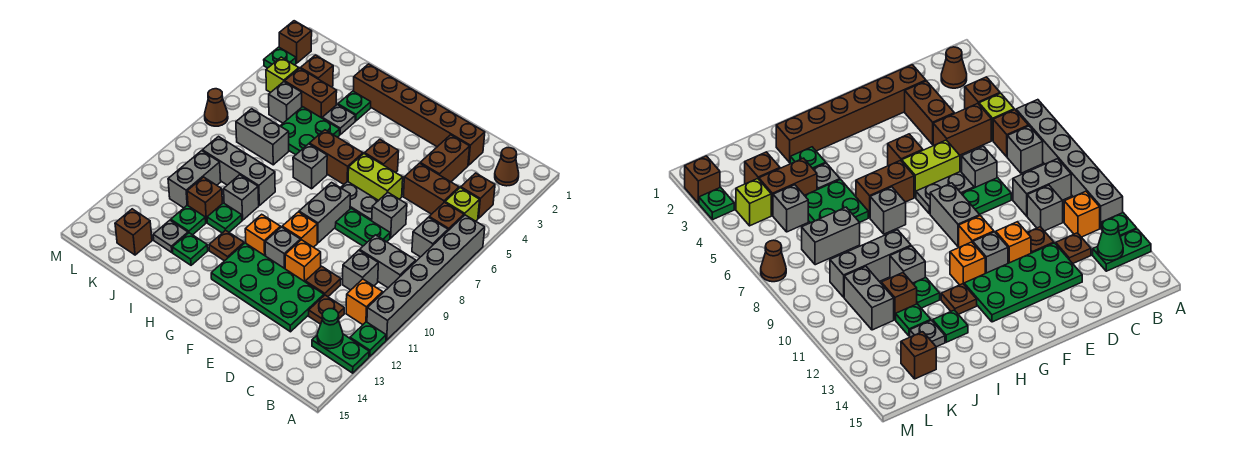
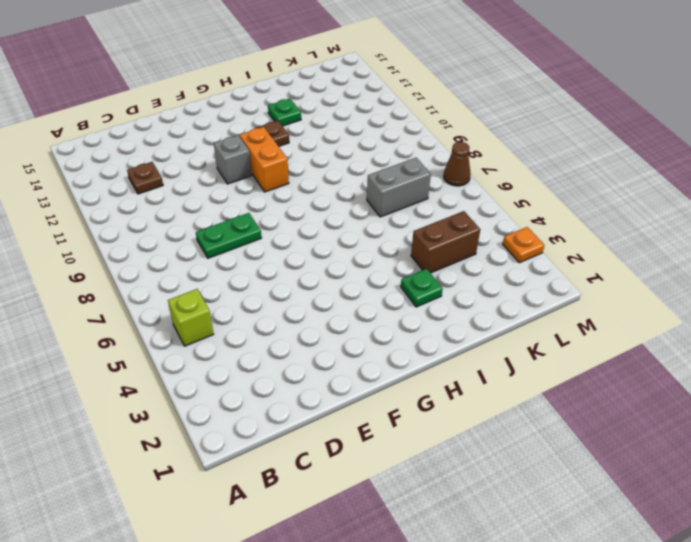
orange 1x2 brick [240,127,289,192] -> orange 1x1 brick [245,214,281,256]
orange 1x1 plate [503,227,545,263] -> green 1x1 plate [264,47,296,68]
none -> grey 1x6 brick [367,215,485,340]
none -> green 1x1 plate [350,322,386,357]
none -> green 1x2 plate [312,334,369,373]
none -> brown 1x1 cone [495,148,519,186]

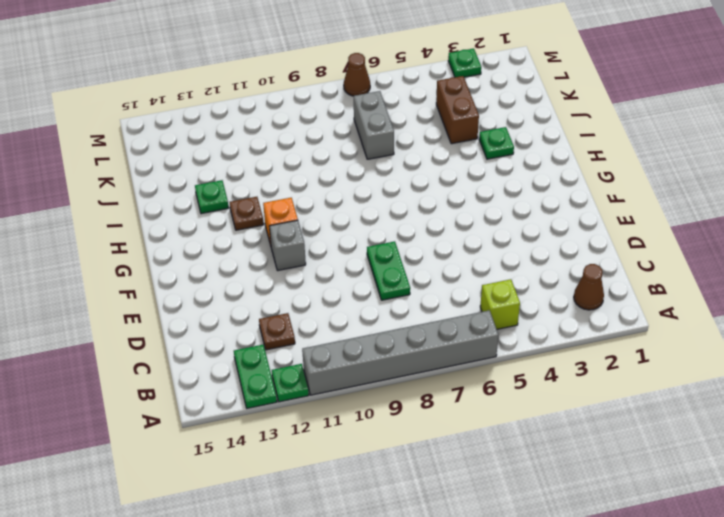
none -> brown 1x1 brick [461,173,495,219]
none -> brown 1x1 brick [429,202,464,230]
none -> grey 1x1 brick [412,217,448,257]
none -> grey 1x2 brick [360,235,416,288]

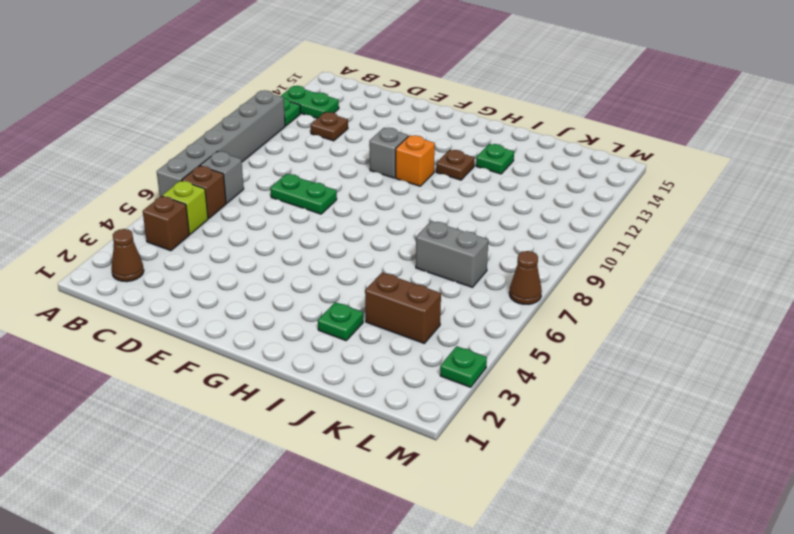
none -> grey 1x2 brick [360,235,416,288]
none -> orange 1x1 brick [346,279,383,325]
none -> brown 1x2 brick [403,163,459,214]
none -> grey 1x1 brick [343,250,378,290]

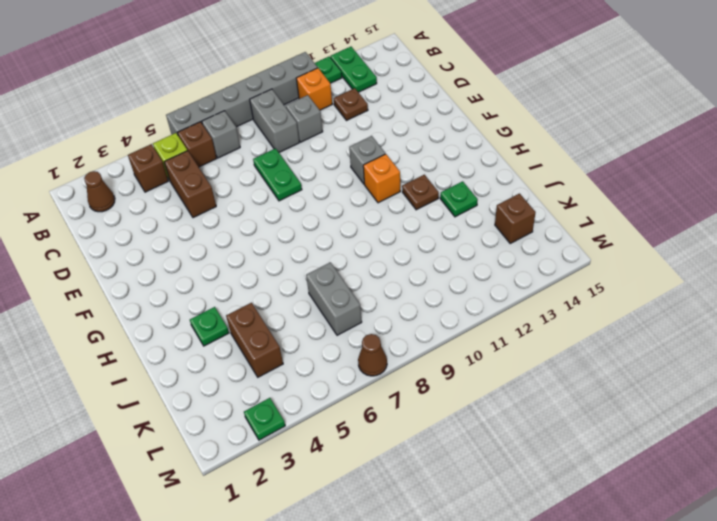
none -> brown 1x6 brick [353,64,485,165]
none -> brown 1x2 brick [420,135,470,182]
none -> grey 1x1 brick [372,192,407,238]
none -> brown 1x1 plate [305,266,341,297]

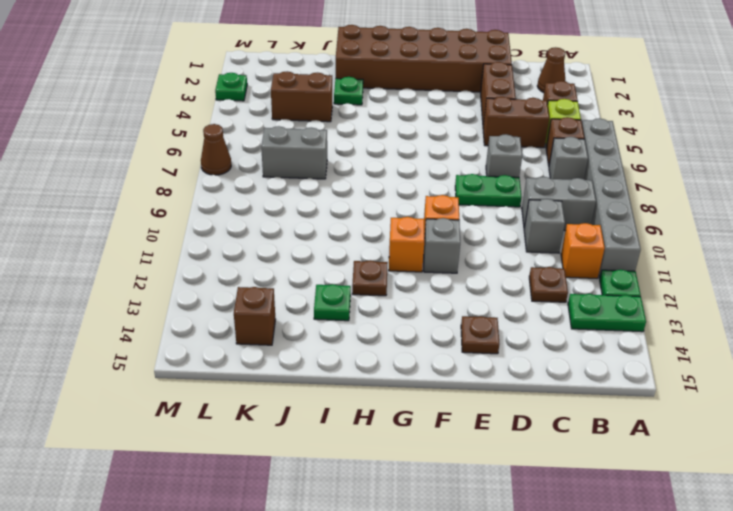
brown 2x6 brick [336,25,512,92] -> brown 1x6 brick [353,64,485,165]
brown 1x1 plate [461,316,499,354] -> brown 1x1 plate moved to [305,266,341,297]
none -> green 2x4 plate [211,243,324,332]
none -> lime 1x2 brick [348,154,403,201]
none -> grey 1x2 plate [341,181,378,221]
none -> orange 1x1 brick [285,240,321,281]

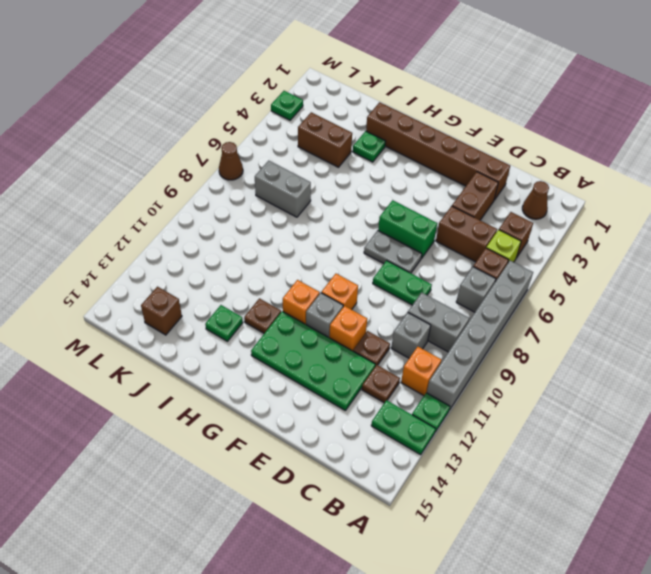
green 1x2 brick [378,200,437,258] -> lime 1x2 brick [348,154,403,201]
none -> grey 1x1 brick [372,192,407,238]
none -> brown 1x1 brick [365,139,399,173]
none -> grey 1x2 brick [299,182,350,243]
none -> brown 1x2 brick [309,130,363,184]

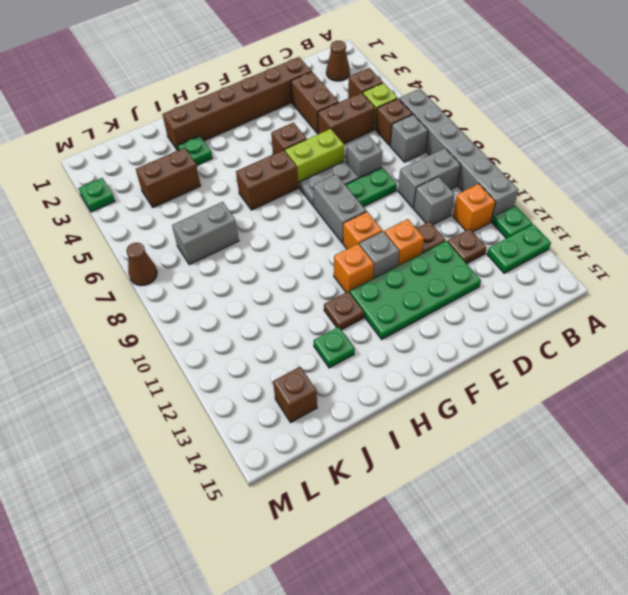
none -> grey 1x1 brick [293,144,327,189]
none -> grey 1x1 plate [322,105,355,134]
none -> green 2x2 plate [281,107,340,155]
none -> grey 1x3 brick [202,137,275,205]

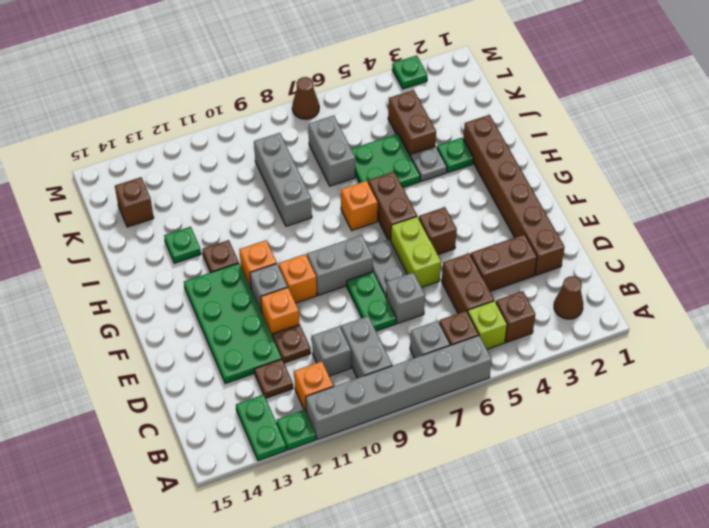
orange 1x1 brick [341,181,378,230] -> grey 1x1 brick [293,144,327,189]
none -> grey 1x1 brick [224,175,259,220]
none -> green 1x1 plate [207,203,242,233]
none -> brown 1x1 brick [187,177,222,223]
none -> green 1x1 plate [171,205,206,235]

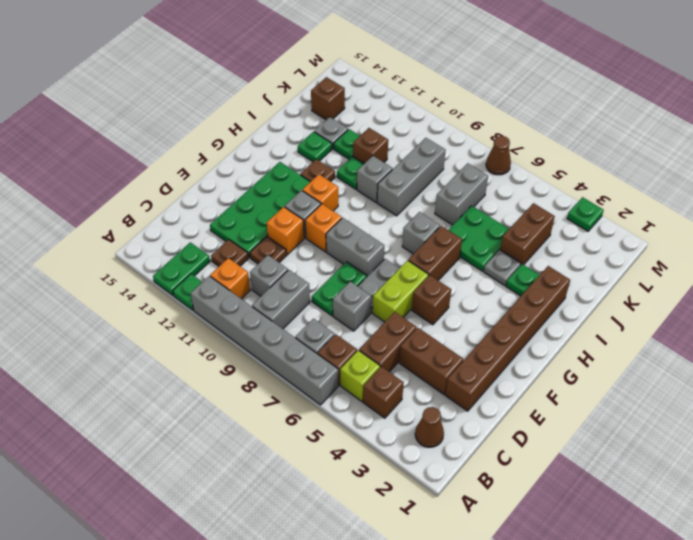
none -> brown 1x1 brick [300,55,333,87]
none -> grey 1x1 brick [269,82,302,123]
none -> grey 1x2 brick [168,151,221,208]
none -> lime 1x1 brick [266,57,299,93]

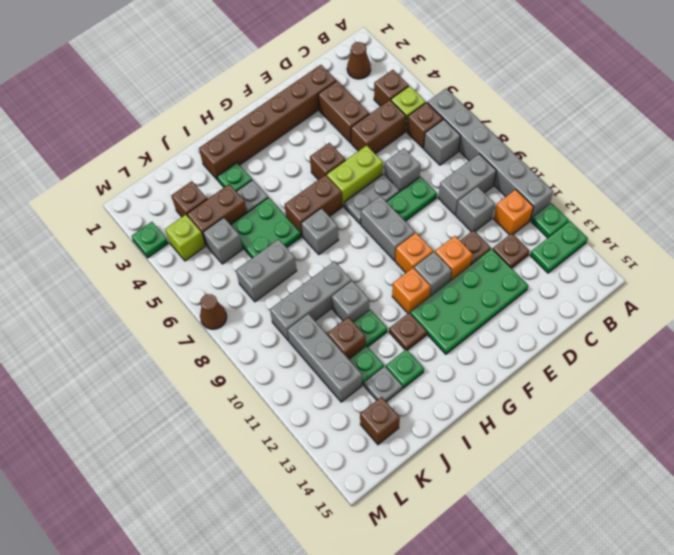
grey 1x3 brick [287,314,362,402] -> grey 1x2 brick [168,151,221,208]
none -> brown 1x1 brick [279,21,312,63]
none -> green 1x1 cone [317,309,343,349]

